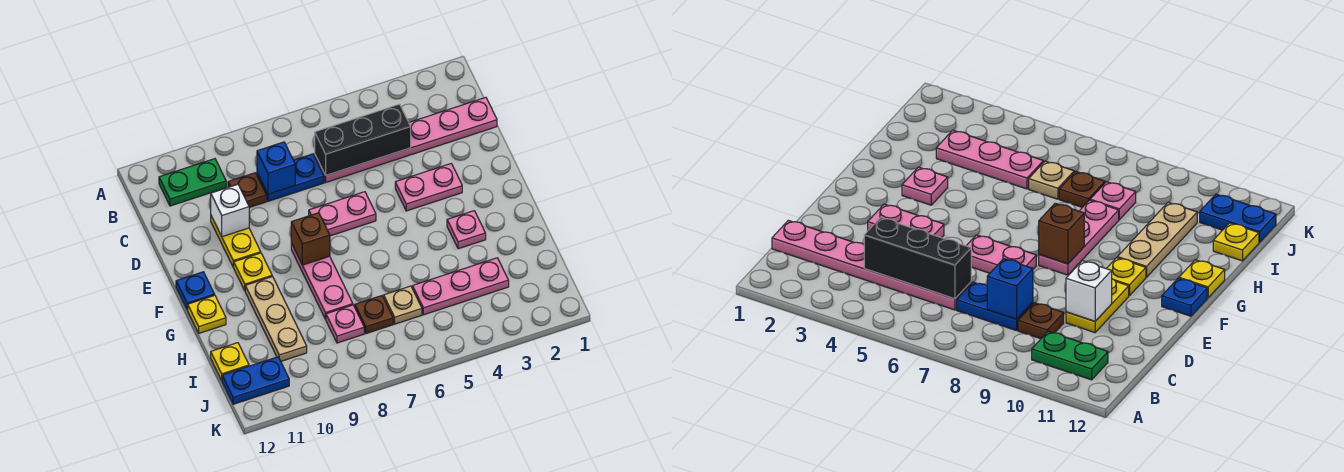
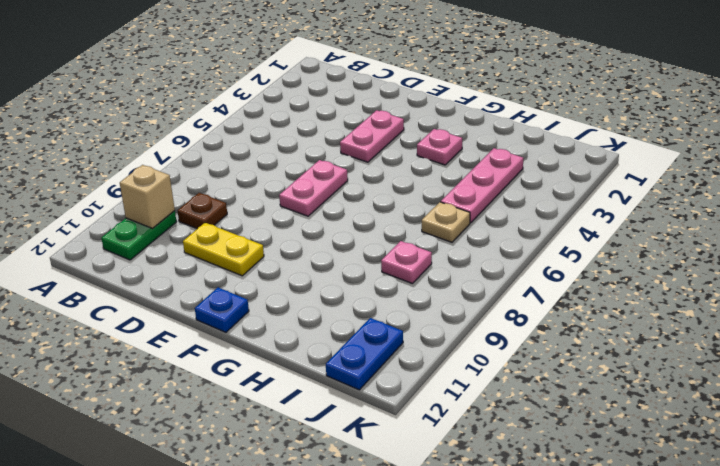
tan 1x1 brick [120,165,175,228] -> none
none -> pink 1x6 plate [315,97,497,182]
none -> blue 1x2 plate [257,154,324,201]
none -> pink 1x3 plate [291,243,353,319]

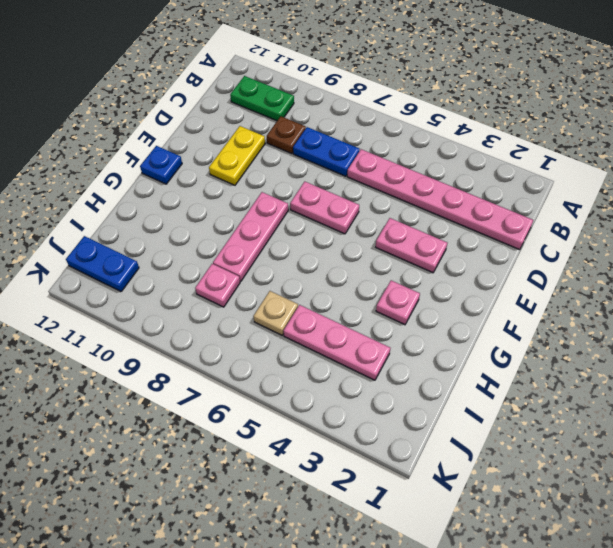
none -> yellow 1x1 plate [233,253,272,290]
none -> tan 1x3 plate [245,277,307,361]
none -> yellow 1x1 plate [188,295,226,333]

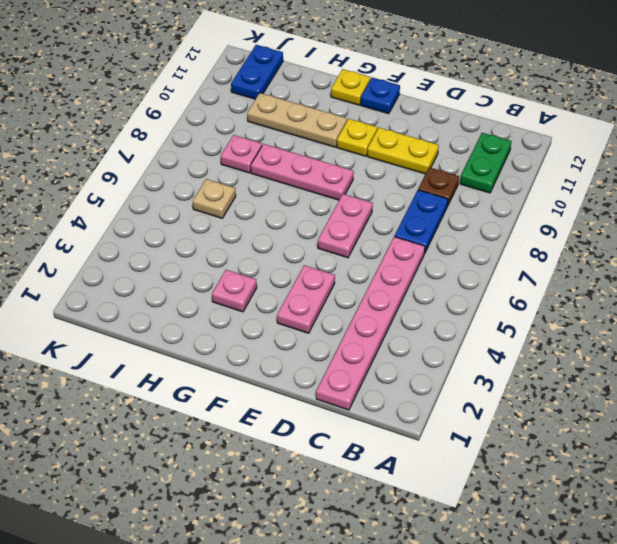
none -> pink 1x3 plate [412,258,509,315]
none -> brown 1x1 plate [355,296,393,334]
none -> yellow 1x1 plate [211,343,249,380]

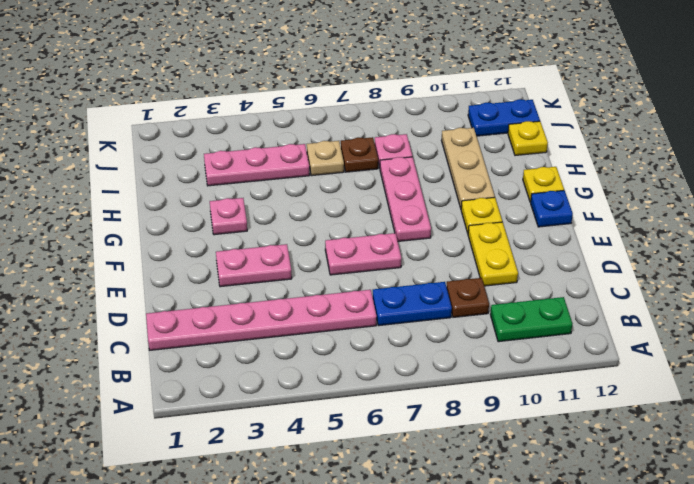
none -> black 1x3 brick [315,104,411,175]
none -> blue 1x1 brick [257,142,295,194]
none -> white 1x1 brick [211,184,249,237]

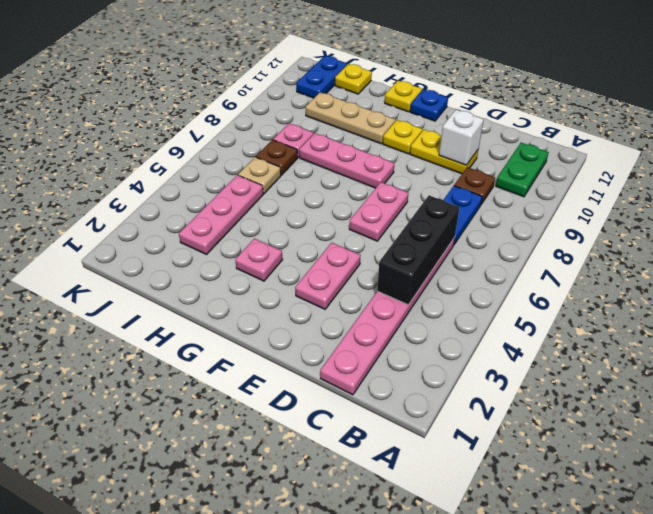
none -> blue 1x1 brick [257,142,295,194]
none -> brown 1x1 brick [291,213,330,265]

